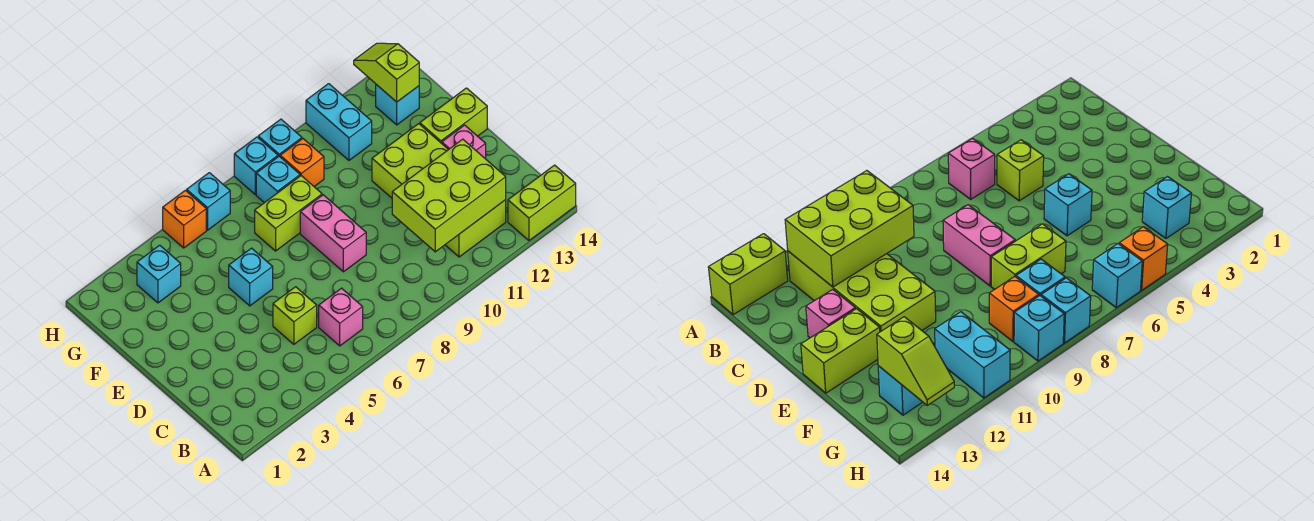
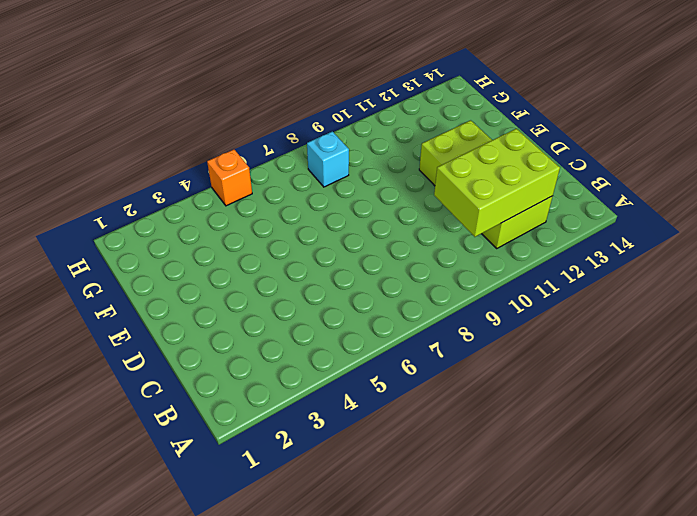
none -> lime 1x2 brick [508,165,576,240]
none -> pink 1x1 brick [319,288,363,346]
none -> lime 1x1 brick [273,287,317,344]

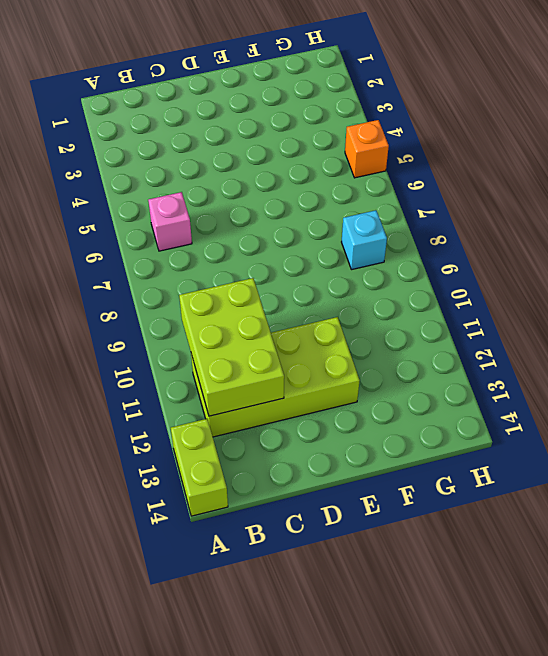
none -> lime 1x1 brick [273,287,317,344]
none -> pink 1x2 brick [300,195,366,272]
none -> pink 1x1 brick [442,125,486,159]

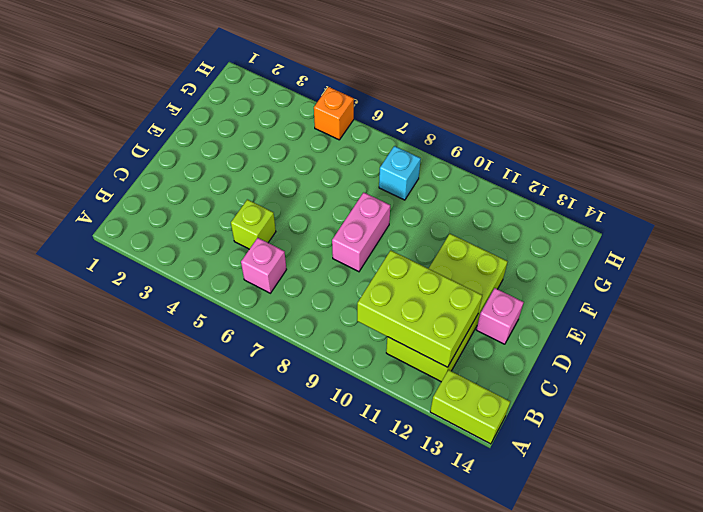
none -> cyan 1x1 brick [229,248,273,306]
none -> lime 1x2 brick [420,88,487,143]
none -> lime 1x2 brick [255,176,322,251]

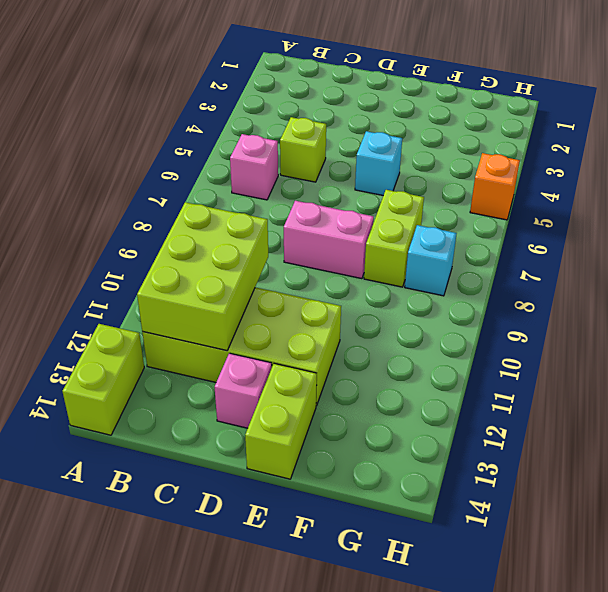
none -> cyan 1x1 brick [137,245,181,303]
none -> orange 1x1 brick [280,139,324,186]
none -> cyan 1x2 brick [306,84,372,160]

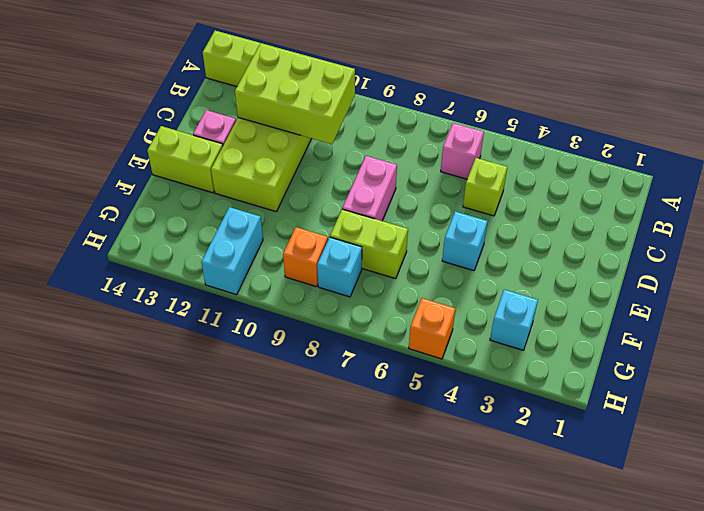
none -> cyan 1x1 brick [376,85,419,125]
none -> cyan 1x1 brick [187,173,230,230]
none -> cyan 1x1 brick [234,137,278,194]

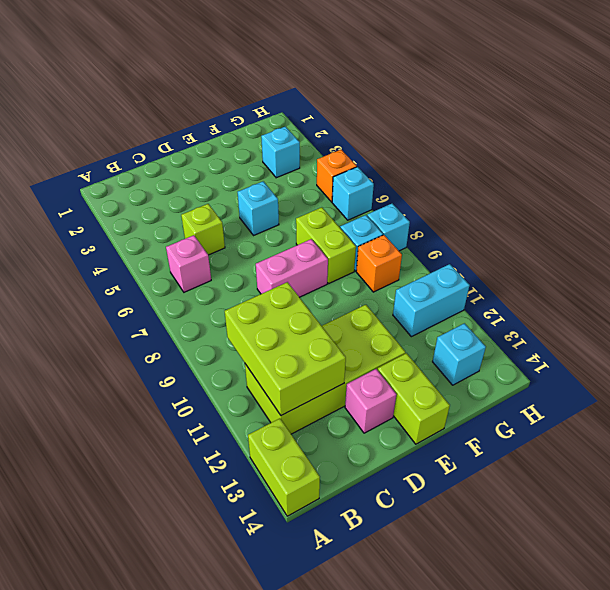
none -> cyan 1x1 brick [258,119,302,157]
none -> lime 1x2 slope [354,43,419,102]

